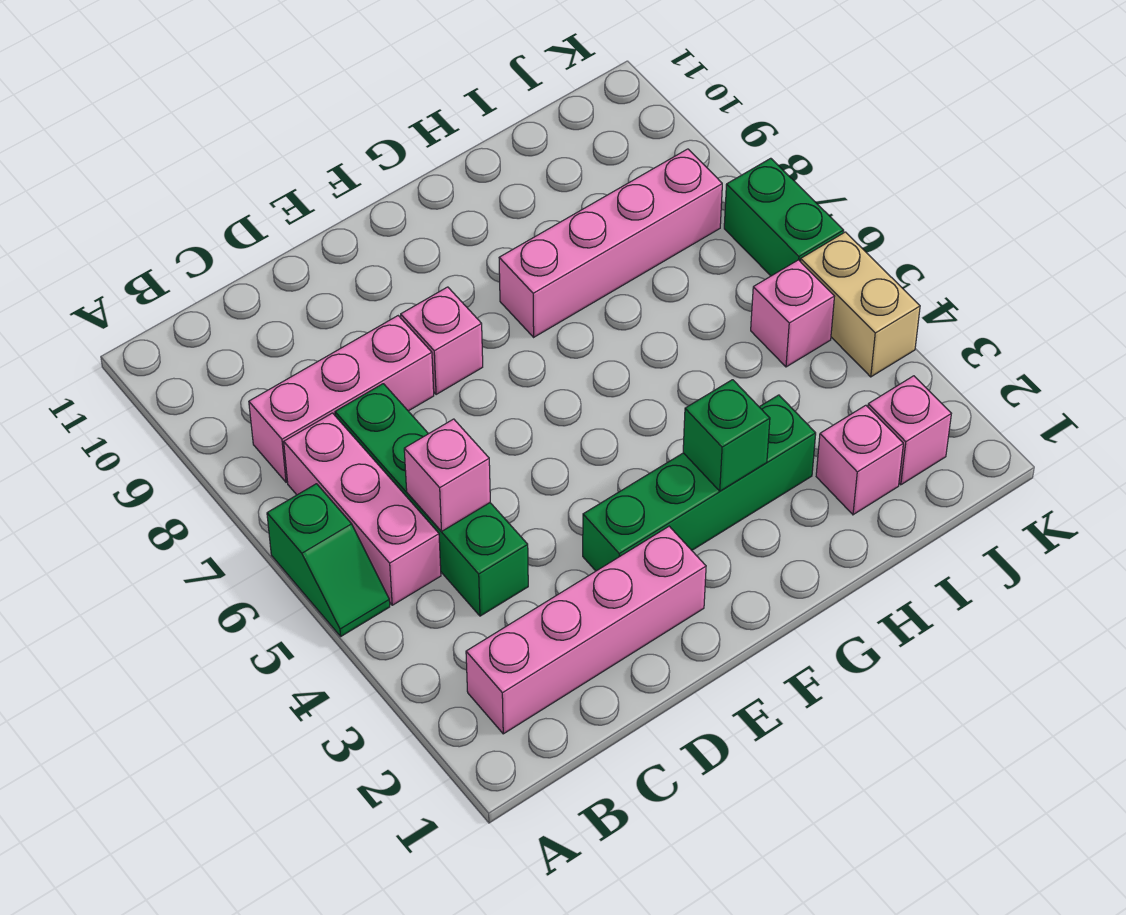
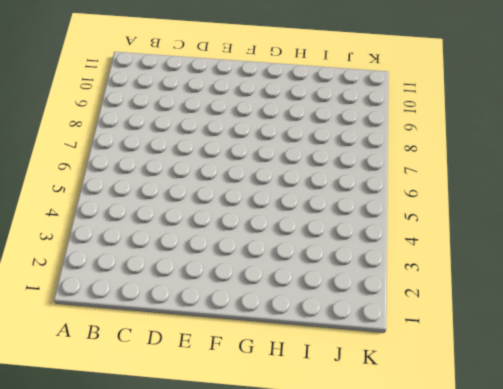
none -> green 1x2 slope [267,484,390,636]
none -> pink 1x4 brick [466,526,706,734]
none -> pink 1x3 brick [284,413,441,605]

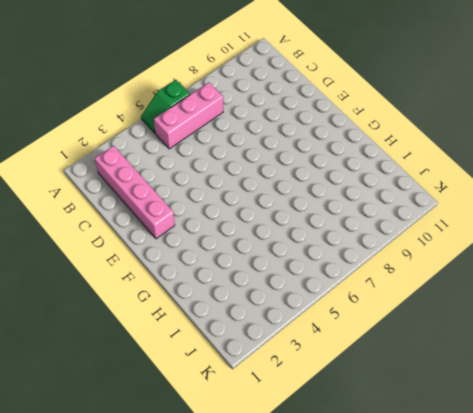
none -> pink 1x3 brick [249,316,434,482]
none -> green 1x4 brick [335,384,528,616]
none -> green 1x4 brick [583,395,816,571]

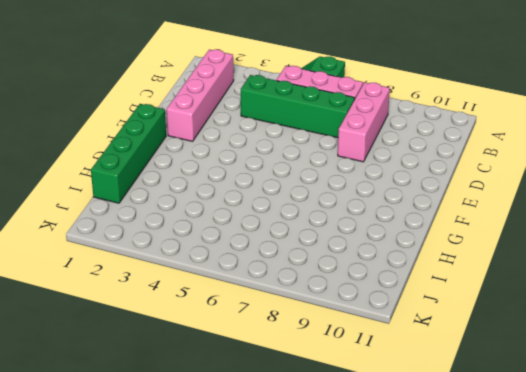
green 1x4 brick [91,104,166,203] -> green 1x4 brick moved to [583,395,816,571]
none -> pink 1x1 brick [401,287,483,395]
none -> pink 1x4 brick [499,149,722,337]
none -> pink 1x1 brick [816,405,903,515]

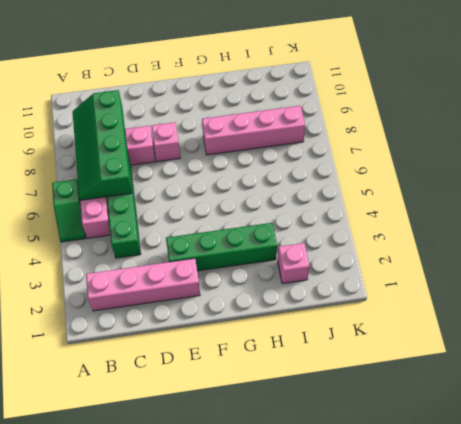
green 2x4 slope [73,90,132,200] -> none
none -> pink 1x1 brick [868,376,951,485]
none -> pink 1x1 brick [751,260,835,367]
none -> tan 1x2 brick [801,232,920,377]

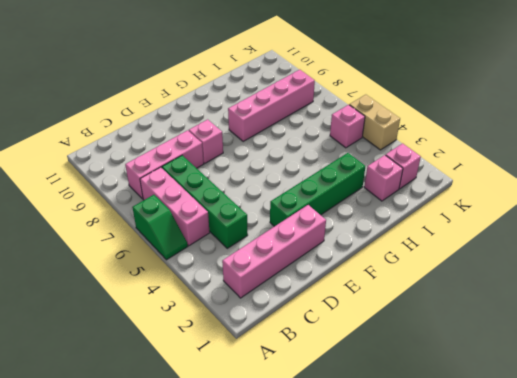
none -> green 1x2 brick [724,158,844,276]
none -> pink 1x1 brick [404,419,490,532]
none -> green 1x1 brick [683,380,770,491]

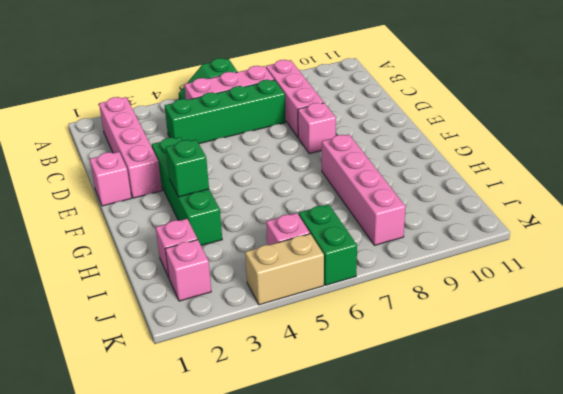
pink 1x1 brick [90,152,131,206] -> pink 1x1 brick moved to [404,419,490,532]
green 1x2 brick [299,204,357,285] -> green 1x2 brick turned to [724,158,844,276]

